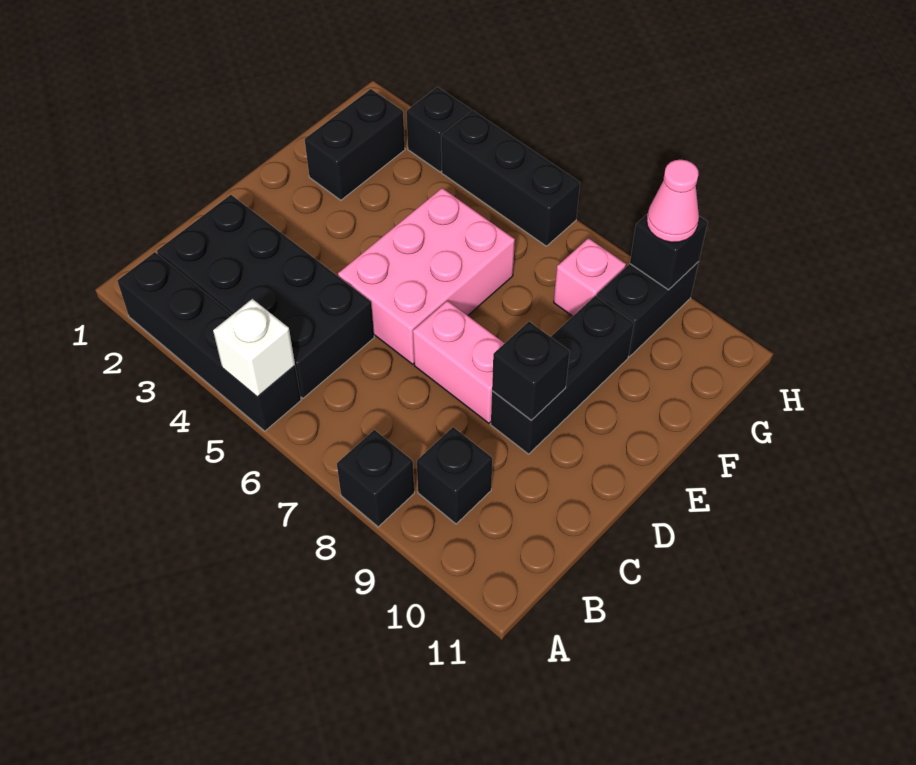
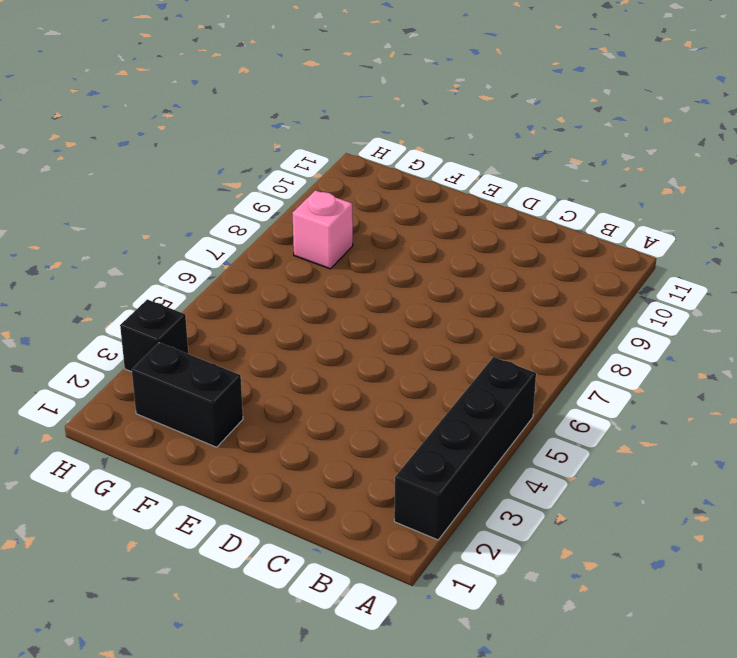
none -> black 1x1 brick [337,430,414,527]
none -> black 2x4 brick [157,195,374,398]
none -> black 1x1 brick [417,427,492,524]

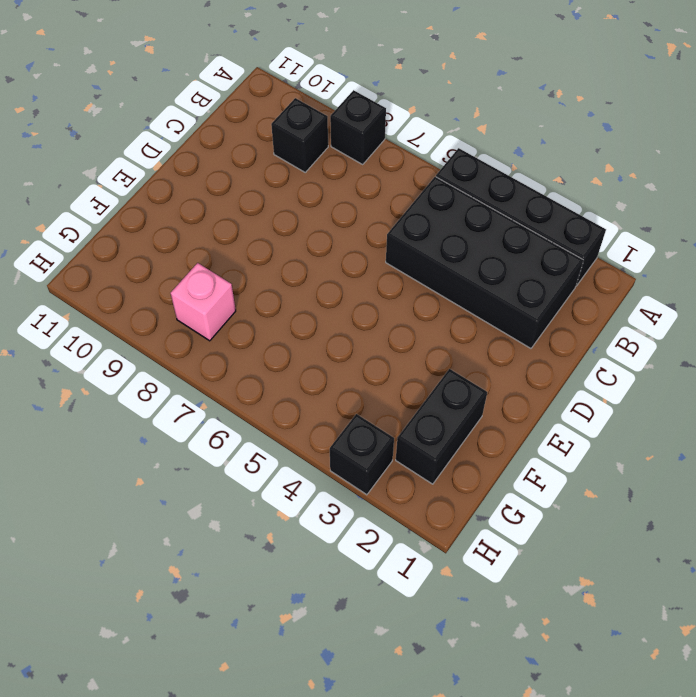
none -> pink 2x3 brick [338,188,515,364]
none -> pink 1x2 brick [413,301,505,423]
none -> black 1x3 brick [491,296,634,454]

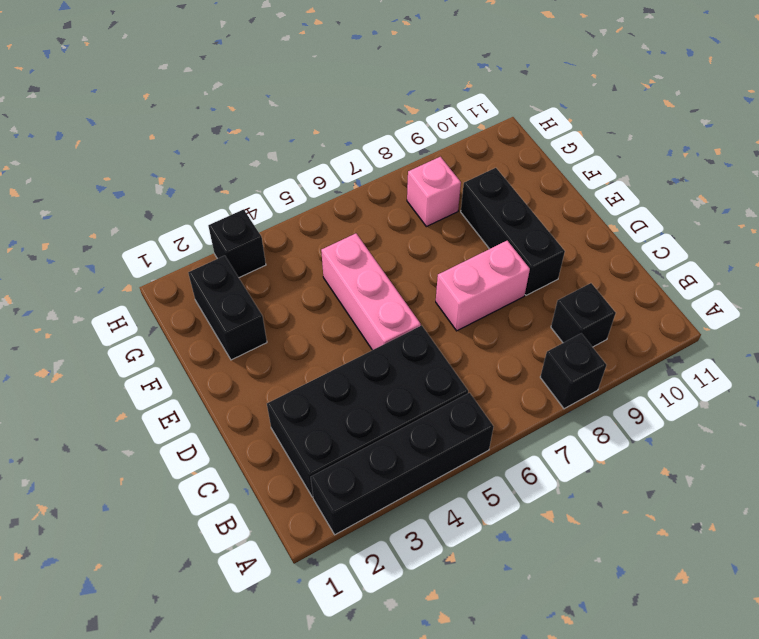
pink 1x3 brick [321,233,421,350] -> pink 2x3 brick [338,188,515,364]
none -> black 1x2 brick [597,262,699,357]
none -> black 1x3 brick [441,110,580,246]
none -> white 1x1 brick [213,299,295,397]

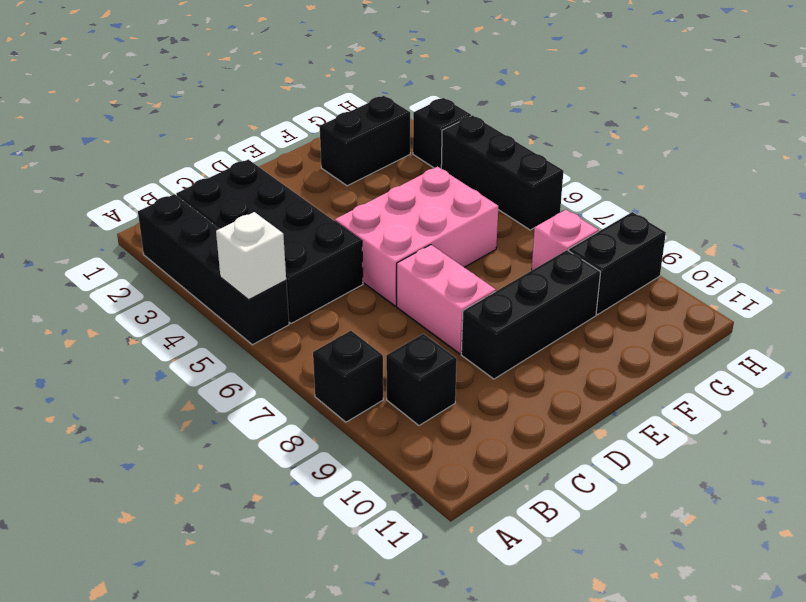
none -> black 1x1 brick [492,322,570,420]
none -> black 1x1 brick [630,214,708,290]
none -> pink 1x1 cone [647,160,699,242]

